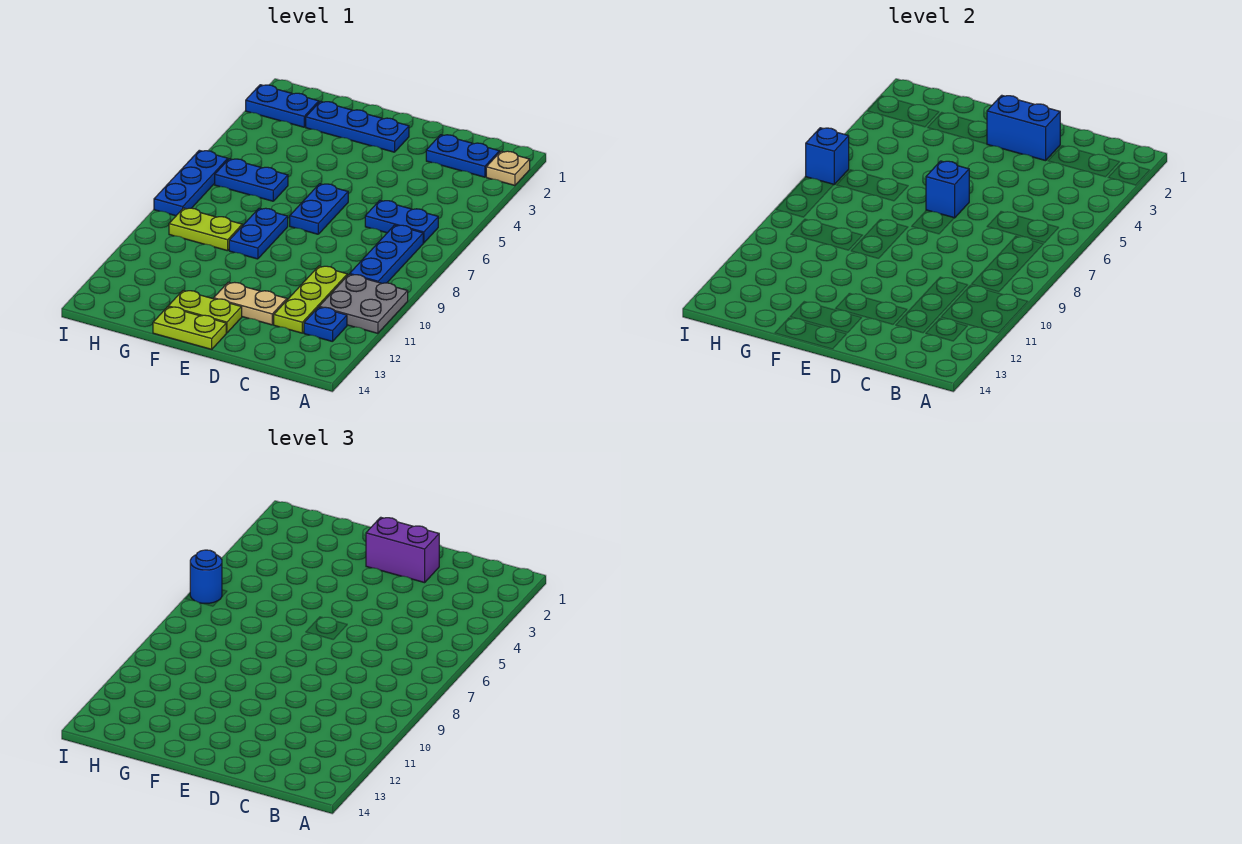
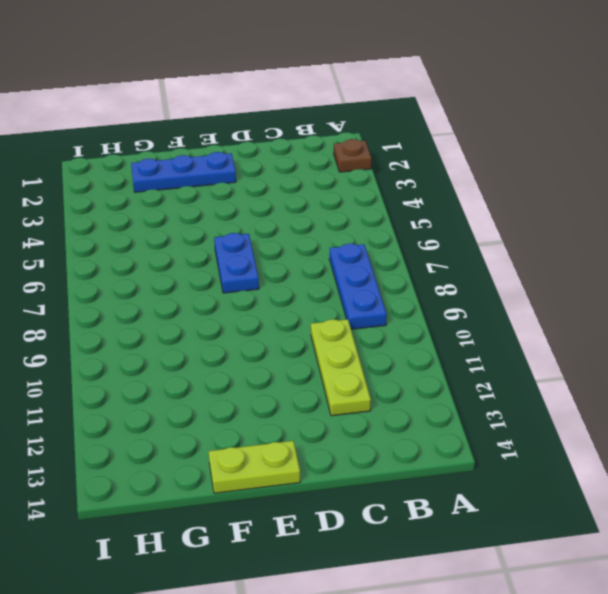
brown 1x1 plate [334,139,372,172] -> tan 1x1 plate [486,151,530,186]
none -> grey 2x2 plate [319,274,408,333]
none -> blue 1x2 plate [426,135,499,177]
none -> blue 1x2 plate [365,200,438,243]

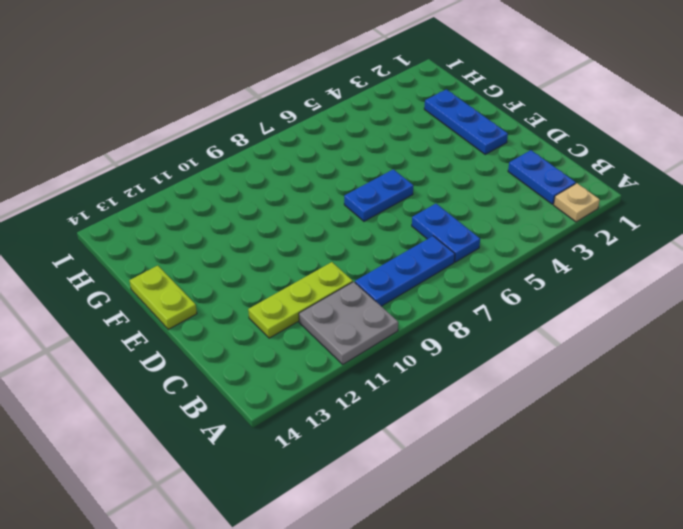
none -> blue 1x1 plate [304,307,347,342]
none -> tan 1x2 plate [214,282,287,325]
none -> lime 1x2 plate [168,290,242,333]

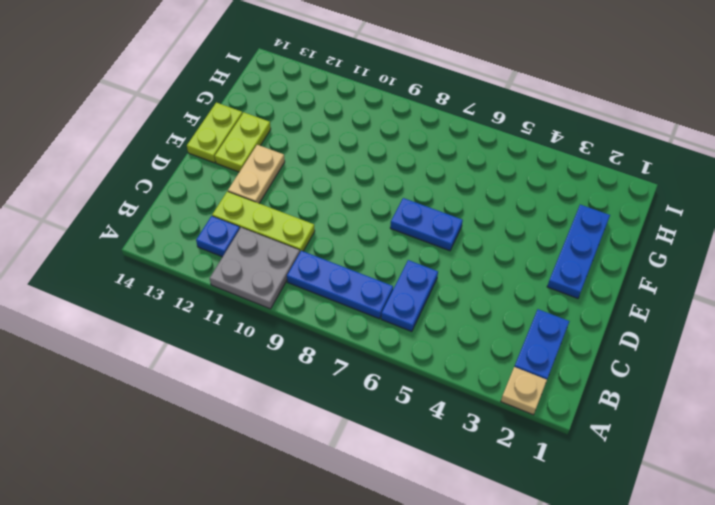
none -> blue 1x2 plate [229,208,288,259]
none -> blue 1x2 plate [215,159,288,201]
none -> lime 1x2 plate [169,208,242,251]

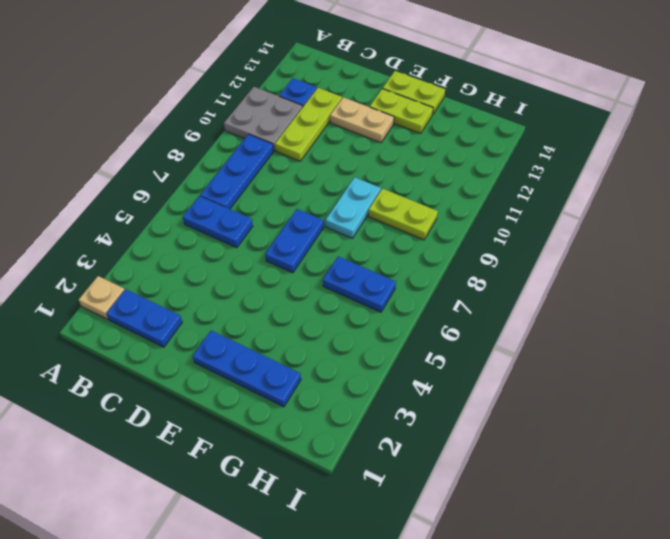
cyan 1x2 plate [326,177,381,238] -> blue 1x2 plate [229,208,288,259]
none -> blue 1x2 plate [246,85,319,127]
none -> blue 1x3 plate [154,150,228,216]
none -> blue 1x2 brick [987,95,1060,161]

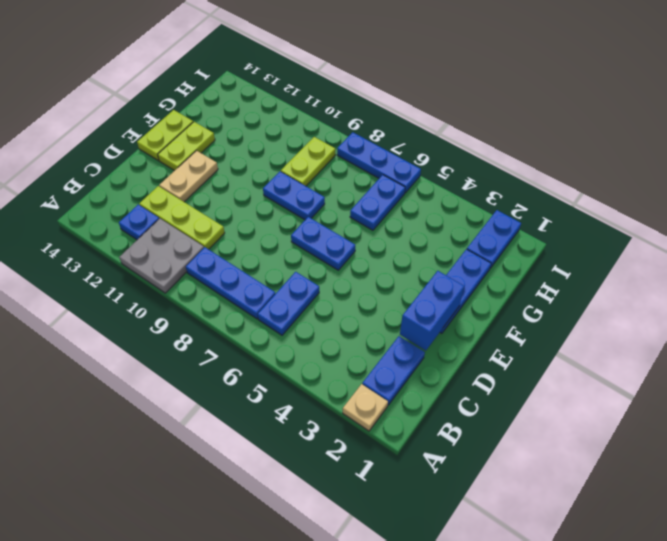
none -> blue 1x1 brick [926,161,969,218]
none -> blue 1x1 brick [806,128,849,185]
none -> purple 1x2 brick [366,517,439,583]

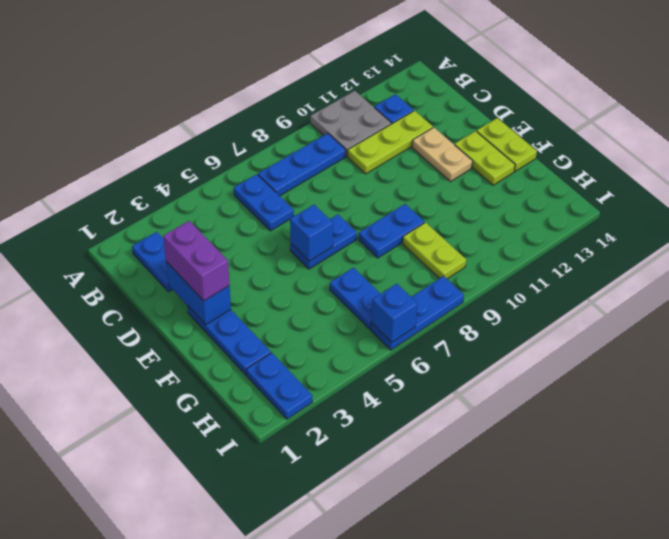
none -> tan 1x1 plate [486,151,530,186]
none -> blue 1x1 round brick [190,550,222,604]

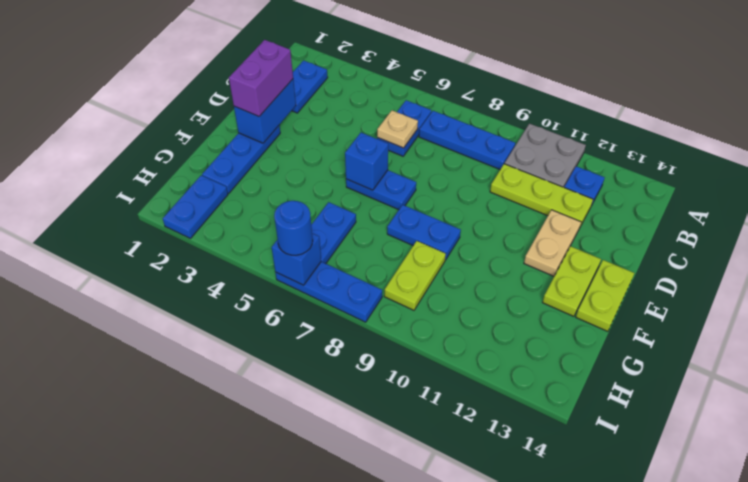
tan 1x1 plate [377,111,418,148] -> tan 1x1 plate moved to [486,151,530,186]

